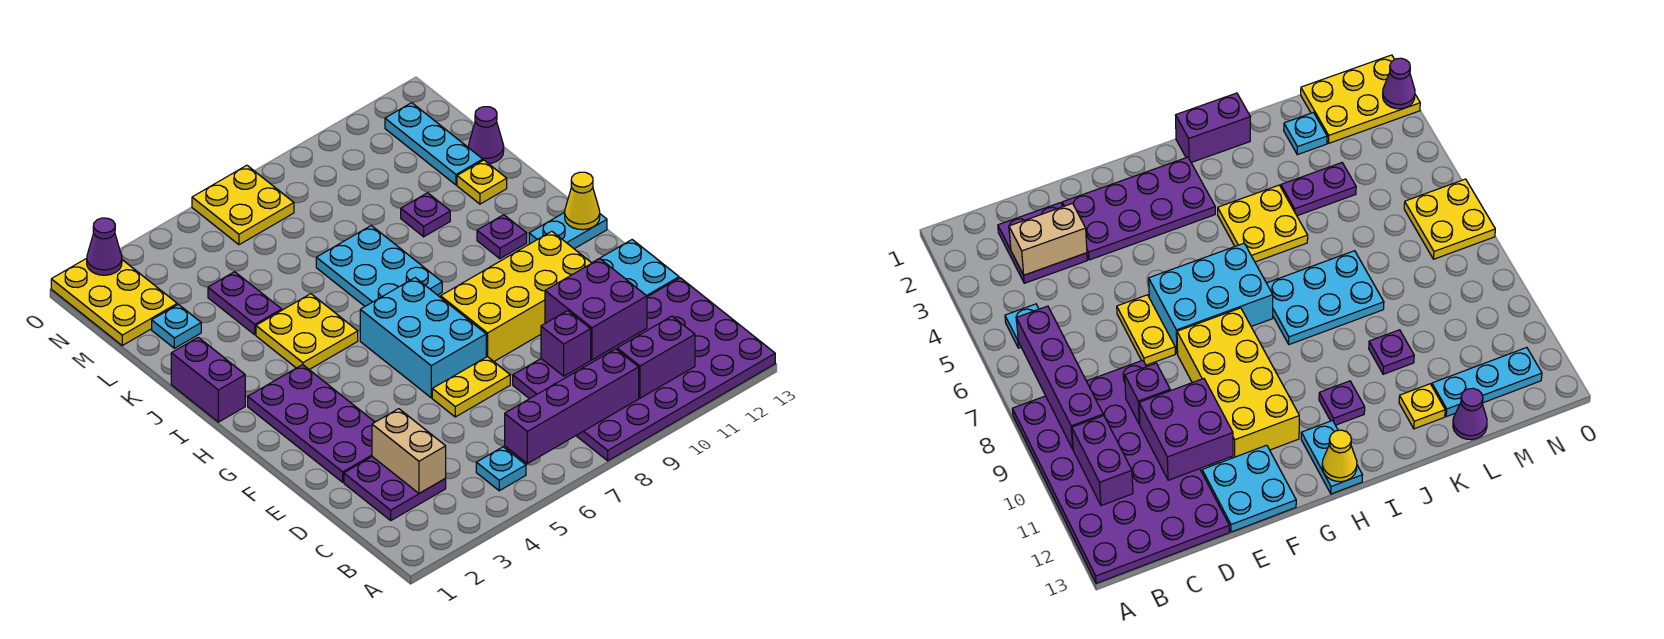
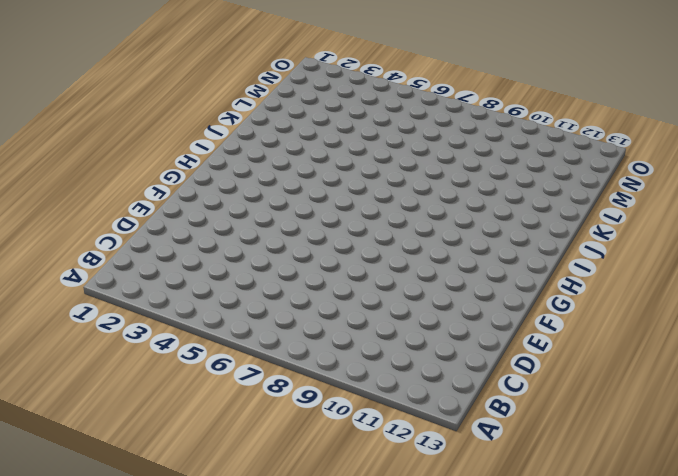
none -> purple 4x6 plate [513,278,775,461]
none -> cyan 1x1 plate [476,447,526,491]
none -> purple 2x2 plate [344,457,446,520]

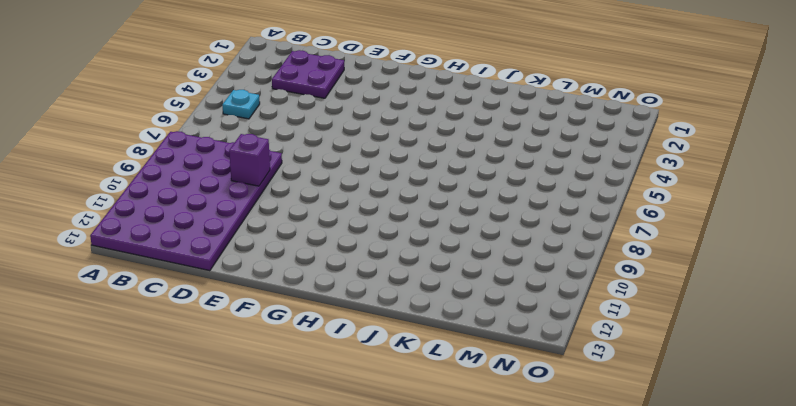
none -> purple 2x4 plate [248,365,375,482]
none -> yellow 1x2 plate [432,357,510,417]
none -> cyan 2x2 plate [592,240,679,297]

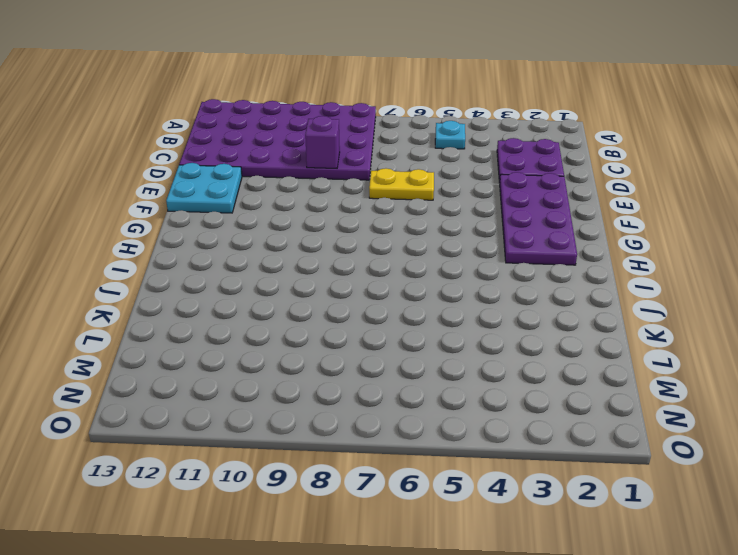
none -> cyan 2x3 brick [360,278,486,398]
none -> yellow 2x4 brick [441,231,592,361]
none -> cyan 1x2 plate [529,212,607,249]

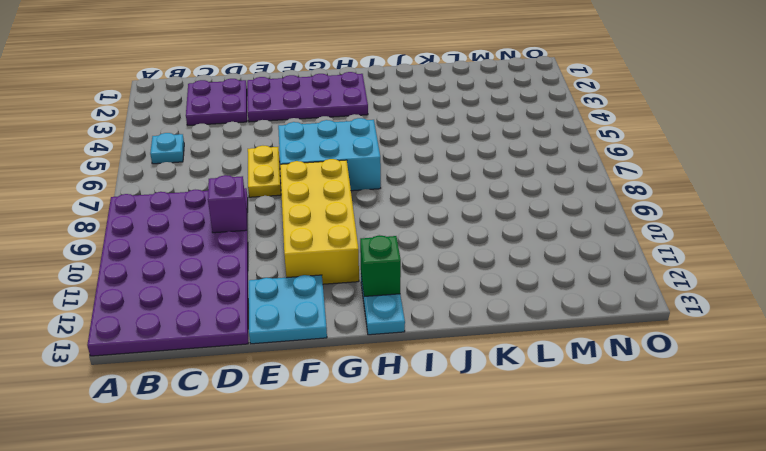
green 1x1 brick [360,235,401,296] -> none
none -> purple 1x2 brick [171,337,245,422]
none -> yellow 2x2 plate [256,294,358,369]
none -> cyan 2x3 plate [316,226,442,306]

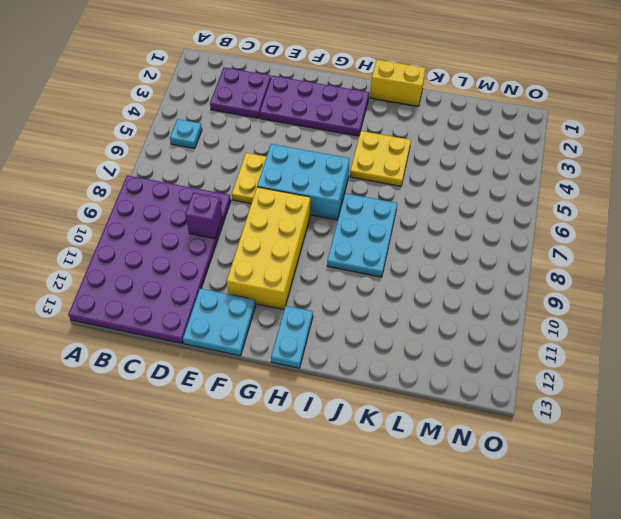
yellow 1x2 brick [370,60,426,106] -> purple 1x2 brick [171,337,245,422]
cyan 2x3 plate [327,193,397,277] -> cyan 2x3 plate turned to [316,226,442,306]
none -> purple 1x1 plate [477,215,527,259]
none -> purple 1x2 plate [208,272,282,335]
none -> purple 1x1 plate [401,193,450,237]

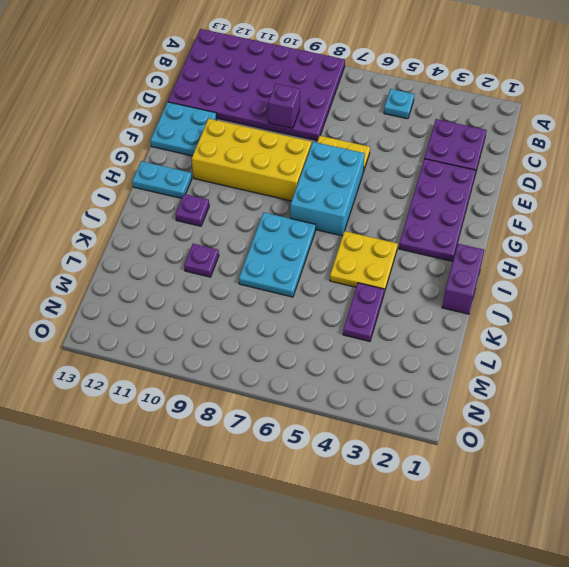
none -> yellow 1x1 plate [457,160,507,204]
none -> cyan 1x1 plate [152,304,201,348]
none -> cyan 1x3 plate [385,103,483,185]

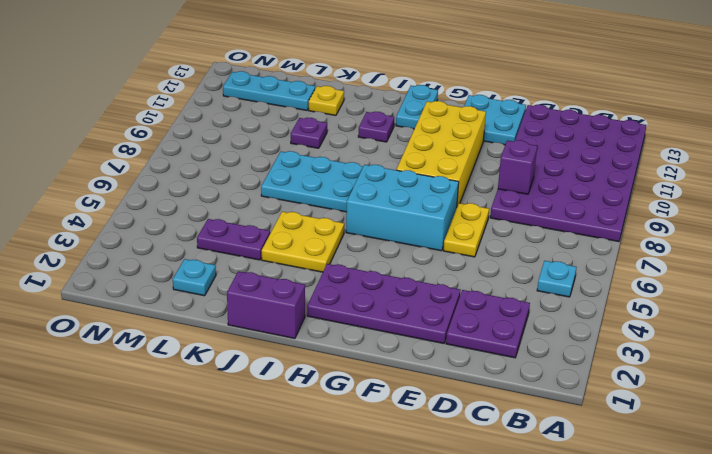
none -> purple 1x1 cone [468,107,504,164]
none -> yellow 2x3 plate [51,258,177,345]
none -> yellow 2x2 plate [192,165,294,245]

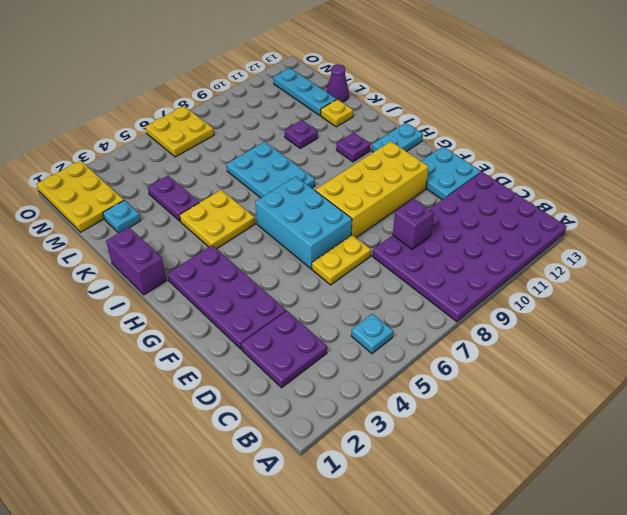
none -> purple 1x4 brick [505,349,639,464]
none -> purple 1x2 brick [617,316,695,398]
none -> tan 1x2 brick [372,409,446,493]

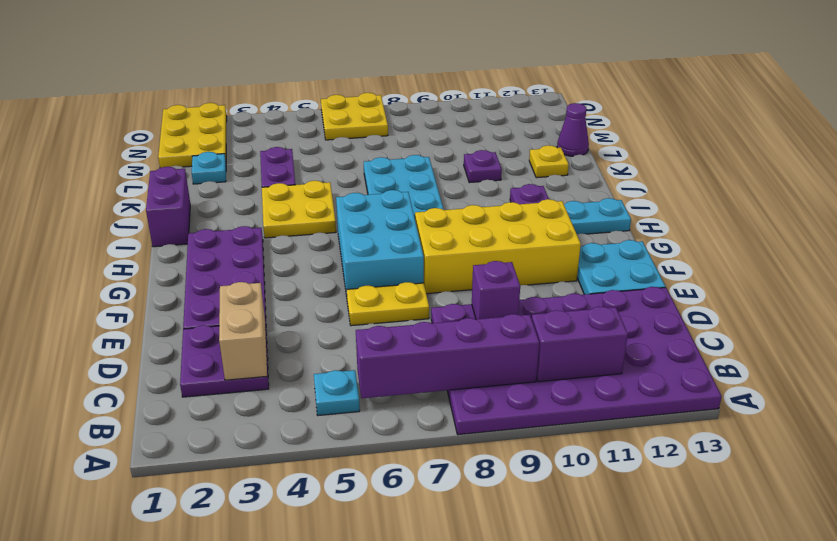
none -> cyan 1x3 plate [385,103,483,185]
none -> purple 2x2 brick [545,259,647,360]
none -> yellow 1x1 cone [565,172,600,230]

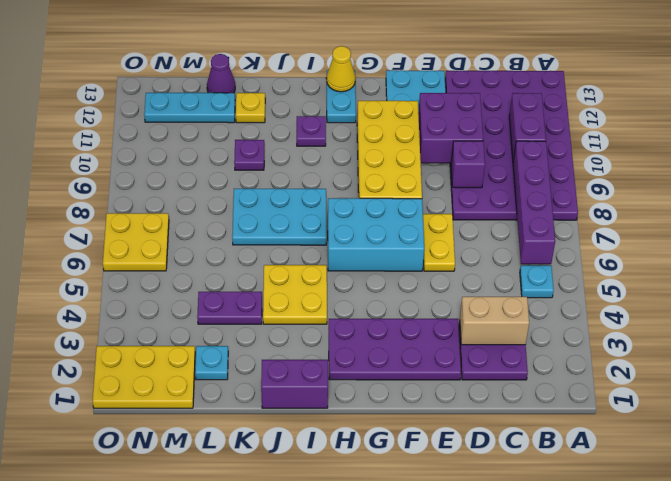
none -> purple 1x1 cone [87,218,122,275]

